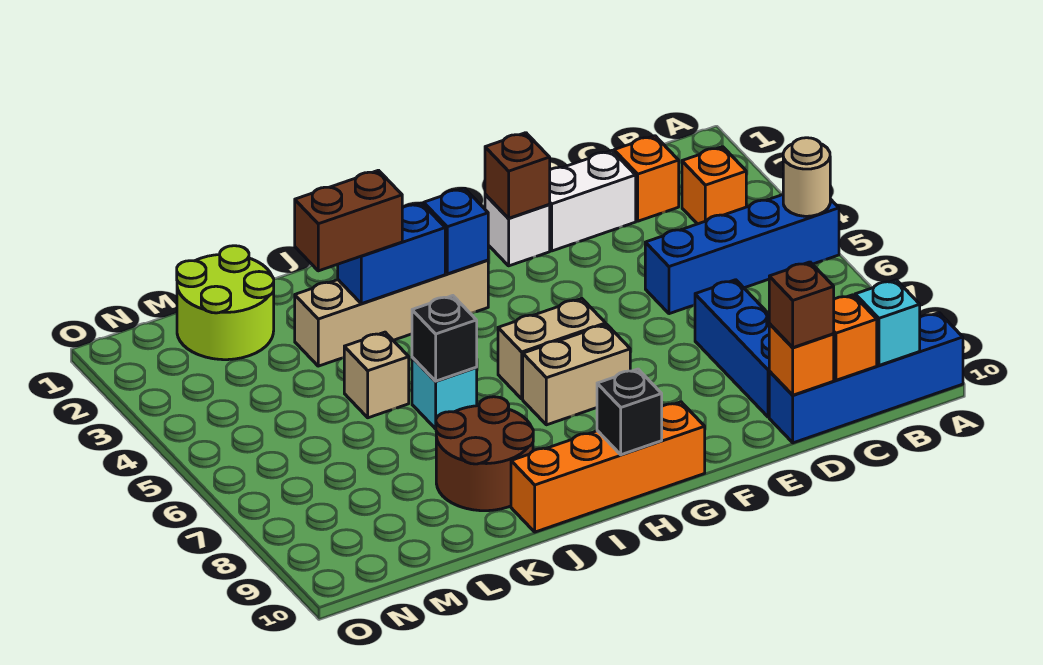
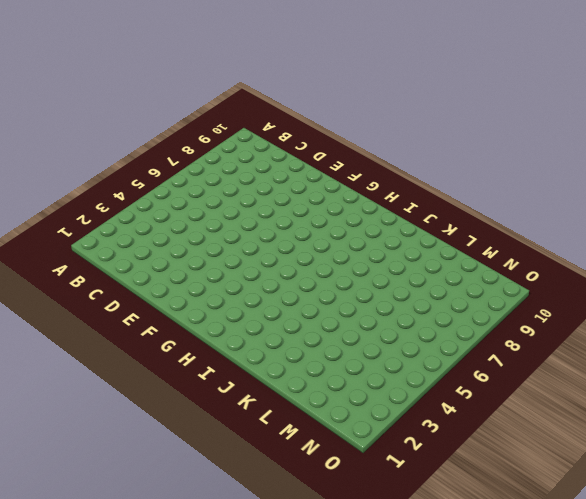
none -> blue 1x4 brick [645,195,839,314]
none -> blue 1x4 brick [769,313,963,443]
none -> orange 1x1 brick [682,147,746,224]

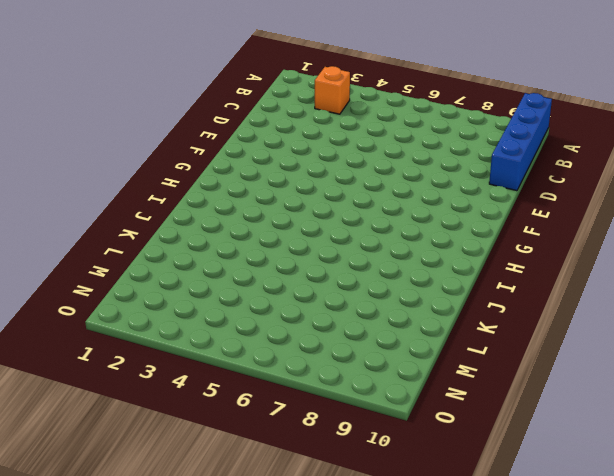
none -> blue 1x4 brick [645,195,839,314]
none -> orange 1x1 brick [614,136,679,221]
none -> white 1x2 brick [549,151,636,251]

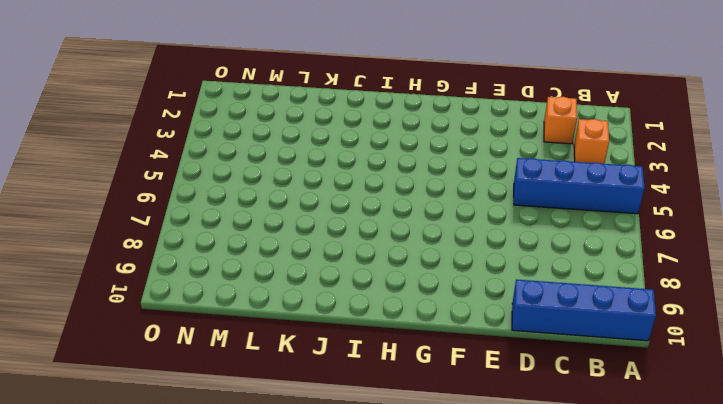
none -> white 1x2 brick [549,151,636,251]
none -> blue 1x3 brick [695,280,770,417]
none -> white 1x1 brick [485,194,550,266]

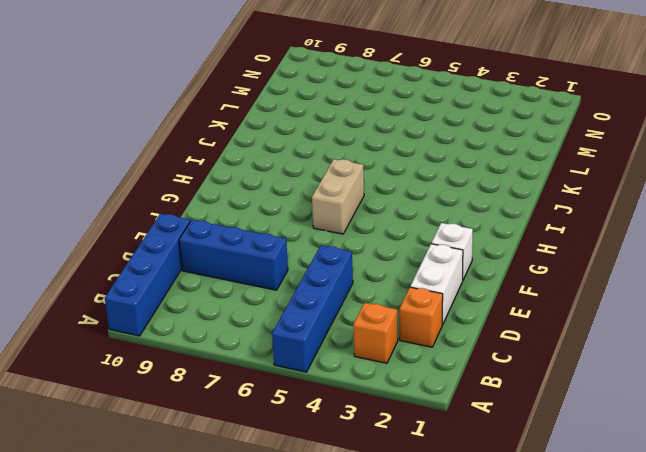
none -> tan 1x2 brick [523,324,630,425]
none -> orange 1x4 brick [511,402,705,532]
none -> tan 1x4 brick [295,260,488,366]

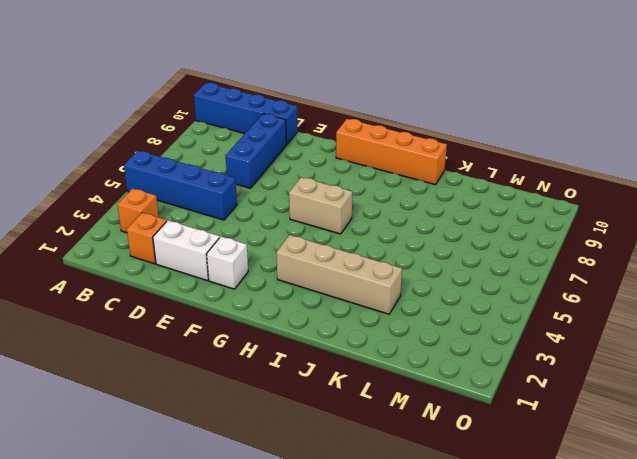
none -> tan 1x2 brick [523,324,630,425]
none -> cyan 1x1 brick [412,357,477,429]
none -> brown 2x2 round brick [436,397,533,511]

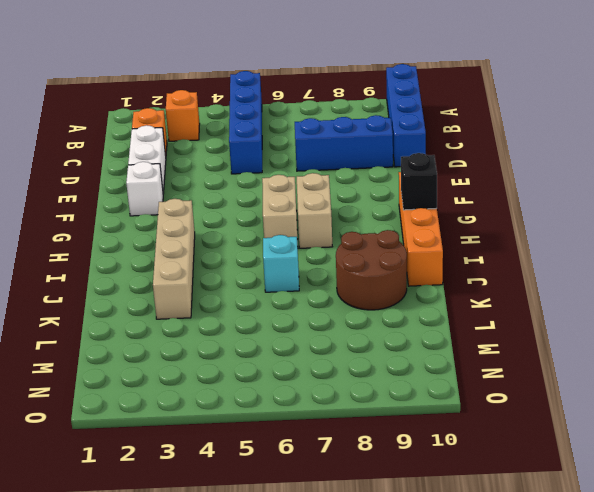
none -> tan 1x1 brick [344,332,409,418]
none -> lime 2x2 round brick [177,246,274,360]
none -> tan 1x1 round brick [783,138,830,216]

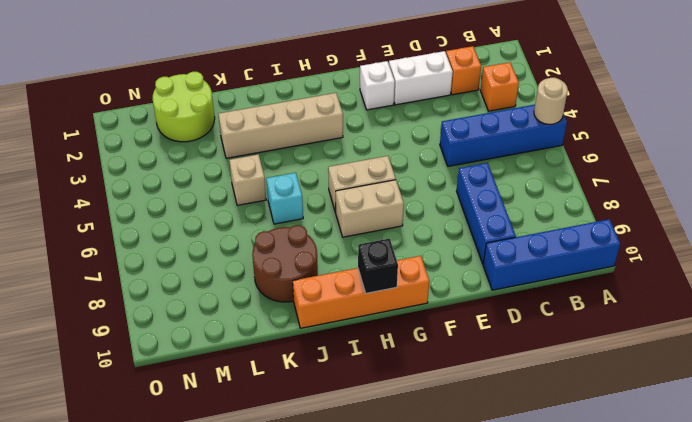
none -> cyan 1x1 brick [855,280,920,365]
none -> orange 1x1 brick [834,295,877,380]
none -> orange 1x1 brick [769,324,834,395]

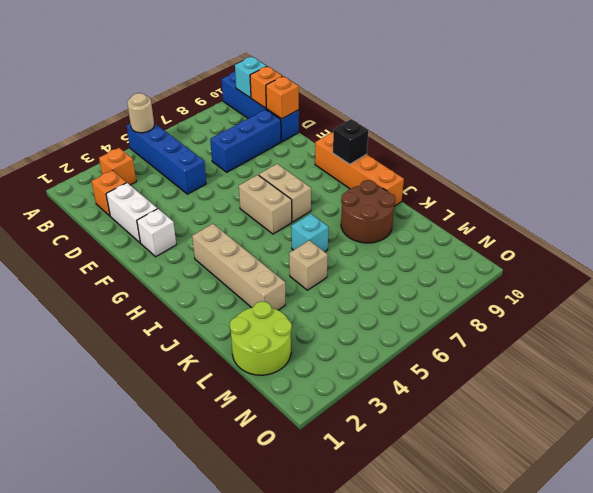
none -> brown 1x1 brick [485,133,550,218]
none -> blue 1x1 brick [424,188,488,274]
none -> blue 1x2 brick [338,203,445,304]

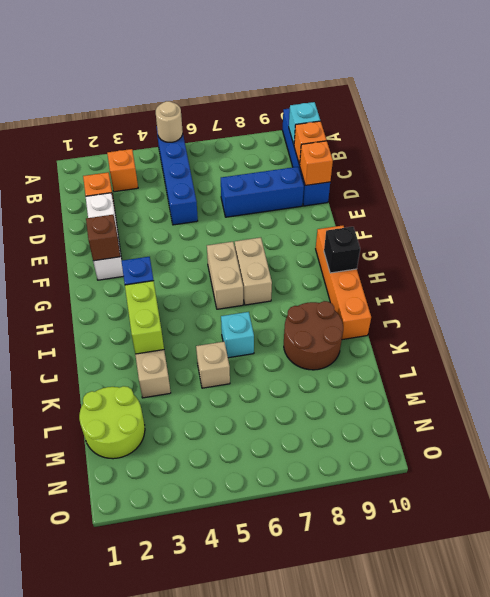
lime 1x2 brick [125,281,164,354] -> blue 1x2 brick [338,203,445,304]
none -> black 1x1 brick [412,296,477,381]
none -> brown 1x1 brick [769,262,834,348]
none -> brown 1x2 brick [295,170,402,271]

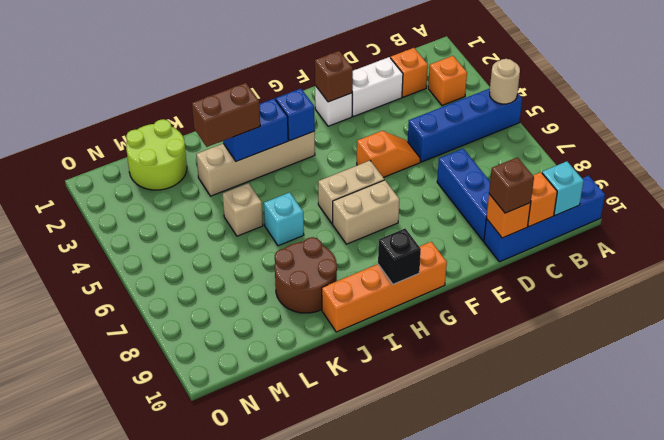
orange 1x2 slope [357,131,420,178] -> none
none -> black 1x1 brick [412,296,477,381]

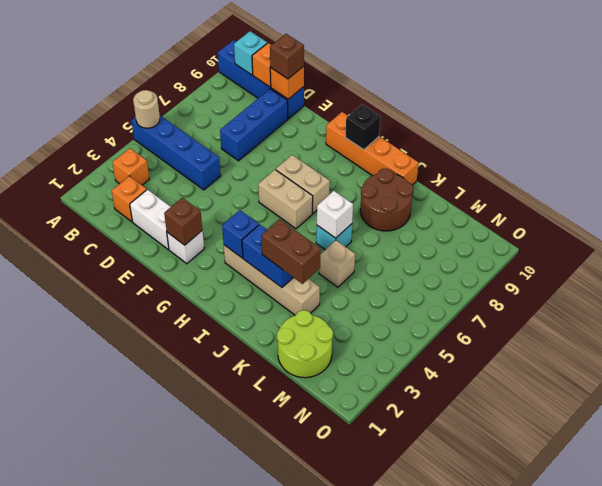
white 1x1 brick [317,191,353,238] -> black 1x1 brick [412,296,477,381]

